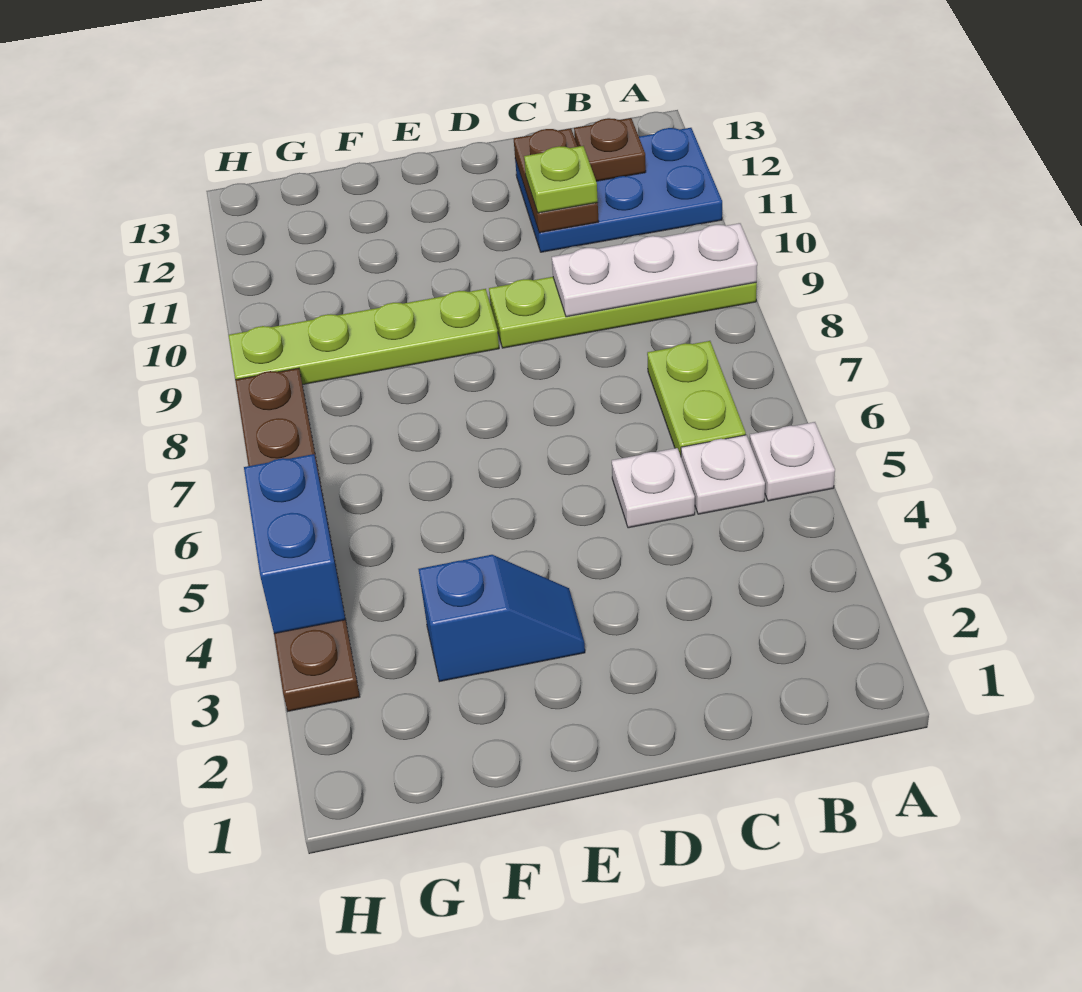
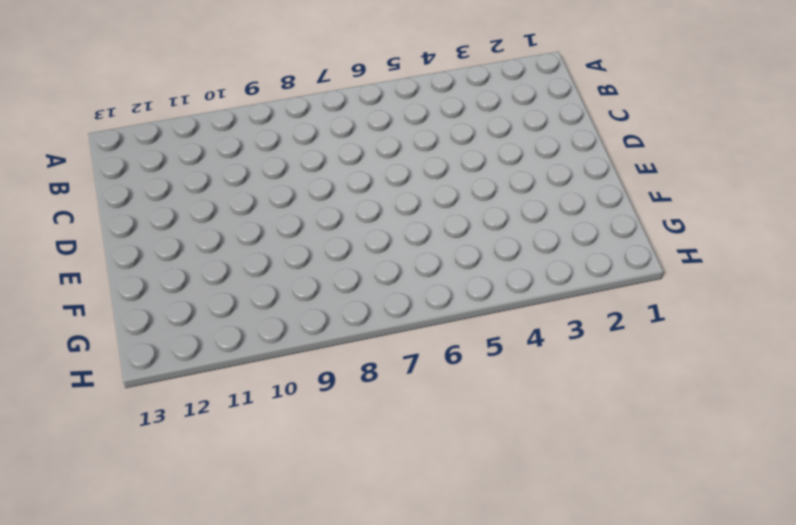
none -> white 1x1 plate [750,422,835,501]
none -> lime 1x4 plate [489,277,757,348]
none -> blue 2x3 plate [515,128,722,252]

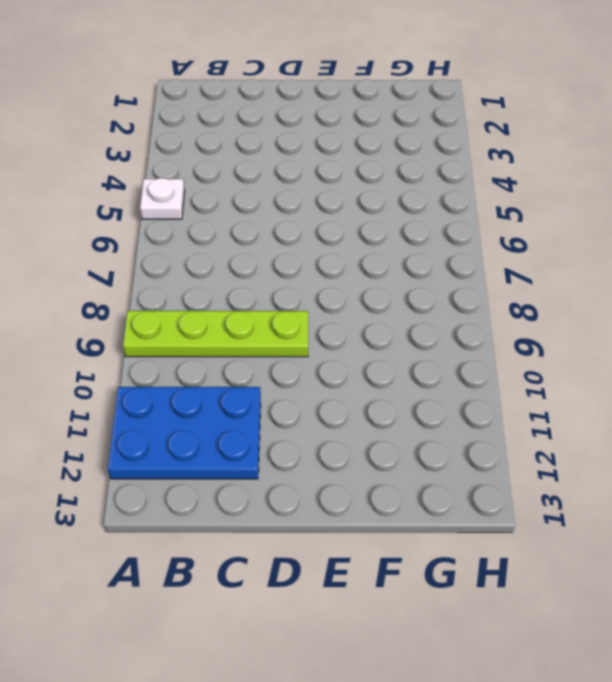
none -> white 1x1 plate [681,435,765,514]
none -> lime 1x2 plate [647,341,746,456]
none -> white 1x1 plate [612,448,695,528]

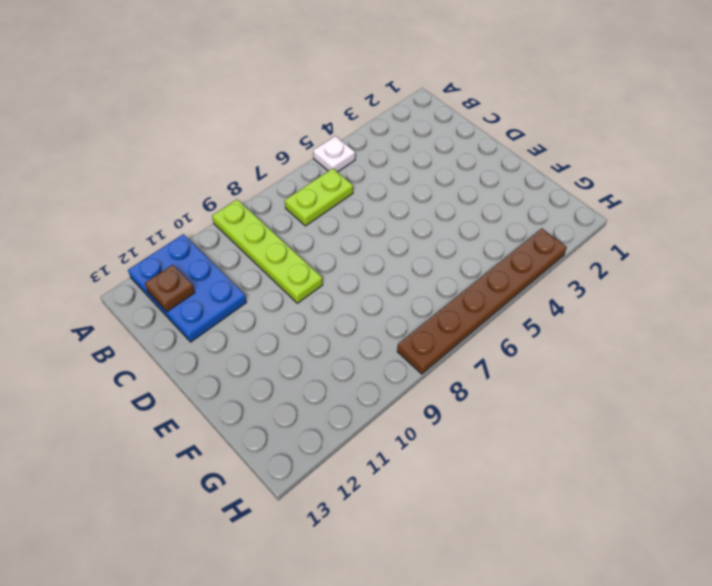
none -> white 1x1 plate [681,435,765,514]
none -> white 1x1 plate [612,448,695,528]
none -> blue 1x2 slope [418,555,585,682]

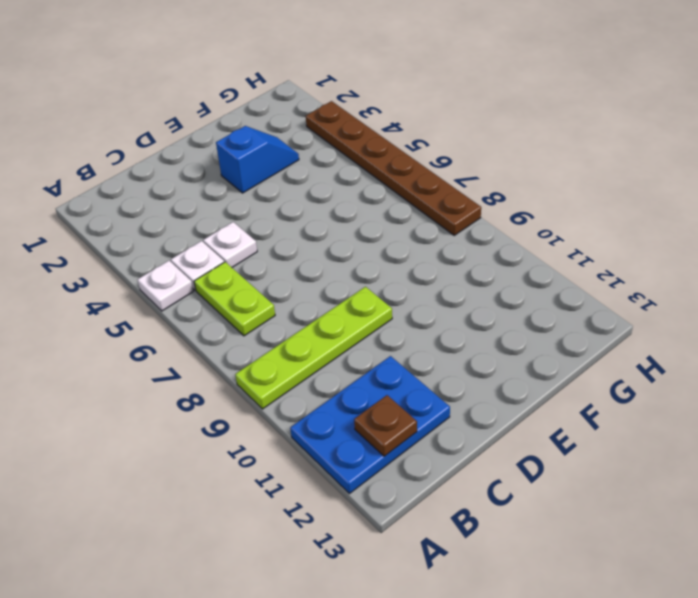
blue 1x2 slope [216,126,299,193] -> blue 1x2 slope turned to [418,555,585,682]
none -> lime 1x4 plate [229,289,499,385]
none -> white 1x3 plate [552,223,757,317]
none -> brown 1x2 plate [514,128,599,233]

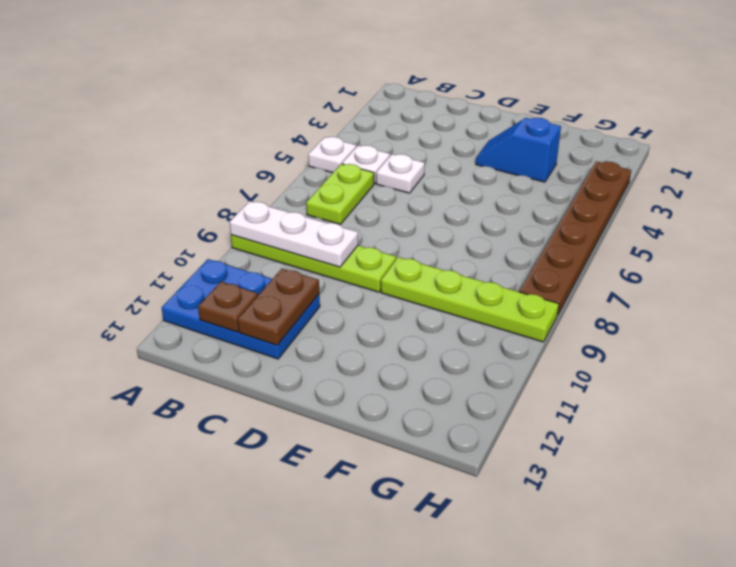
none -> blue 1x2 brick [244,454,345,634]
none -> lime 1x1 plate [524,146,598,213]

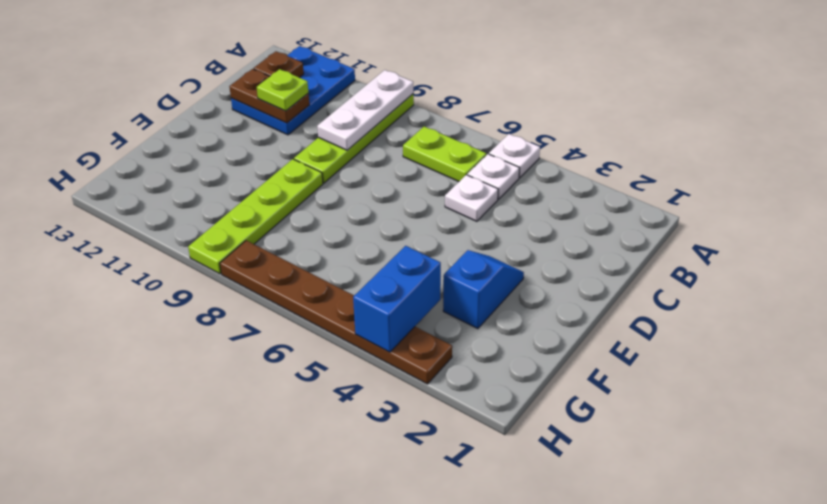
blue 1x2 brick [353,246,441,352] -> blue 1x2 brick turned to [244,454,345,634]

